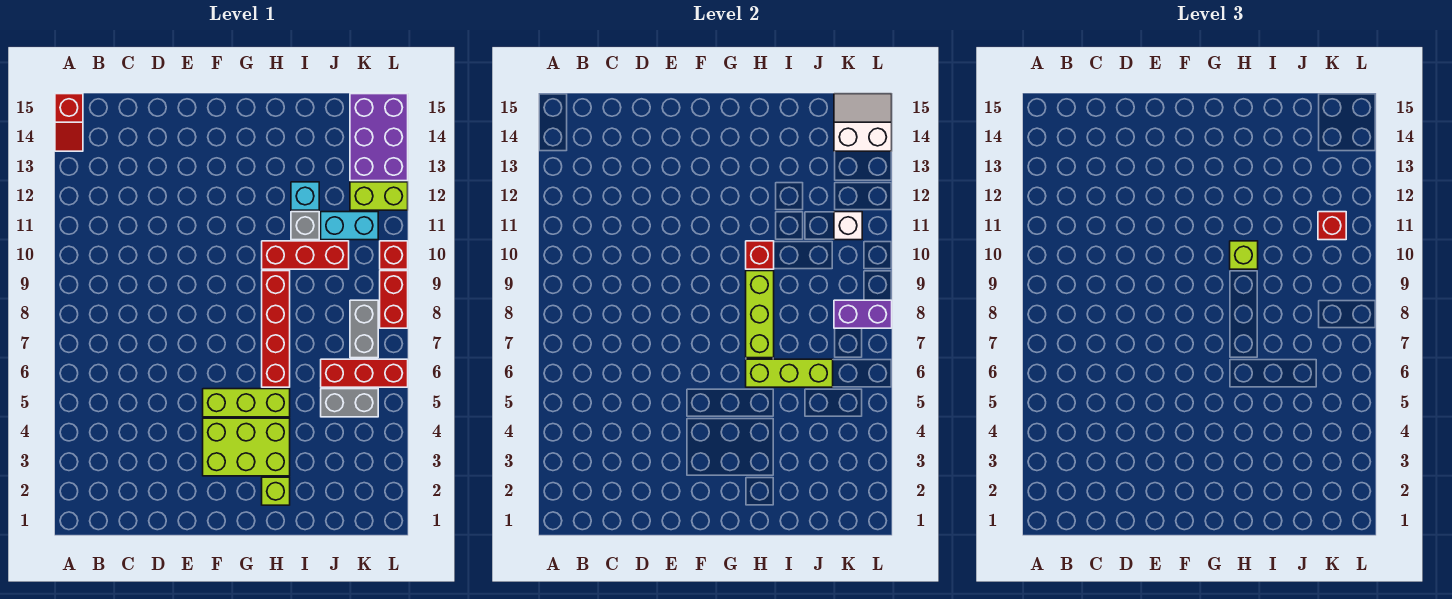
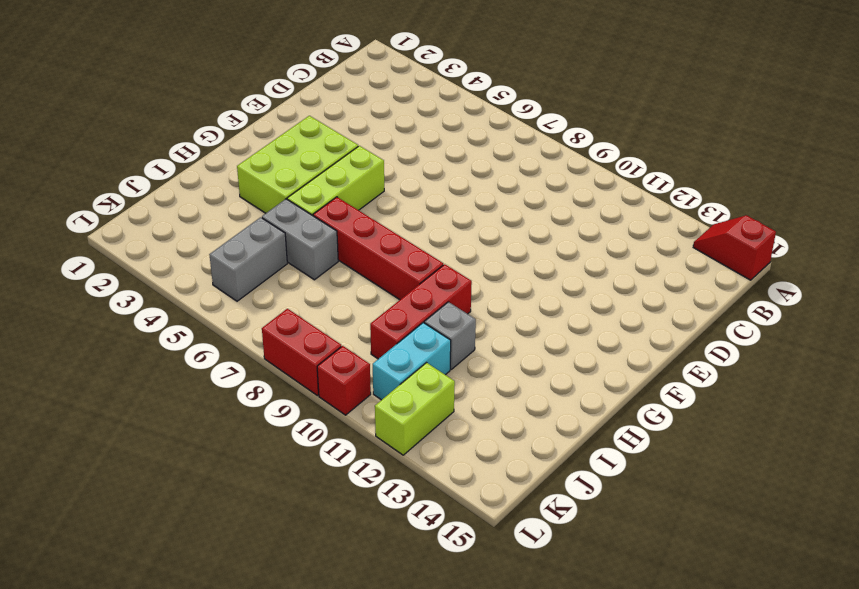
grey 1x2 brick [262,199,338,280] -> grey 1x2 brick moved to [350,300,378,358]
none -> lime 1x1 brick [262,477,290,505]
none -> cyan 1x1 brick [291,182,319,210]
none -> red 1x3 brick [321,359,408,387]

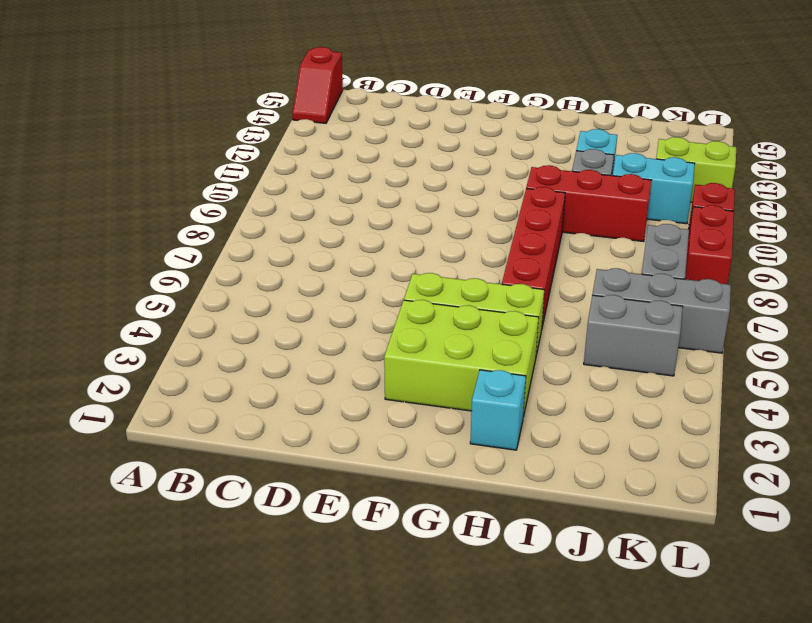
cyan 1x1 brick [470,370,526,450] -> lime 1x1 brick [262,477,290,505]
grey 1x3 brick [592,268,731,353] -> red 1x3 brick [321,359,408,387]
none -> purple 2x3 brick [350,94,408,181]
none -> lime 1x3 brick [746,359,833,387]
none -> lime 1x3 brick [746,271,774,358]

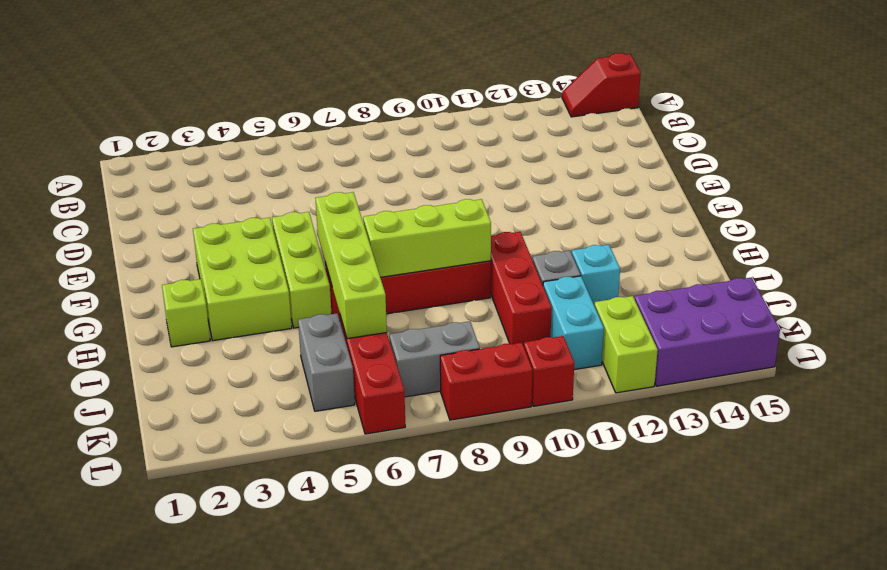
lime 1x4 brick [315,192,387,339] -> lime 1x3 brick [746,359,833,387]
none -> red 1x1 brick [746,241,774,269]
none -> purple 1x2 brick [834,300,892,328]
none -> white 1x1 brick [834,212,862,240]

